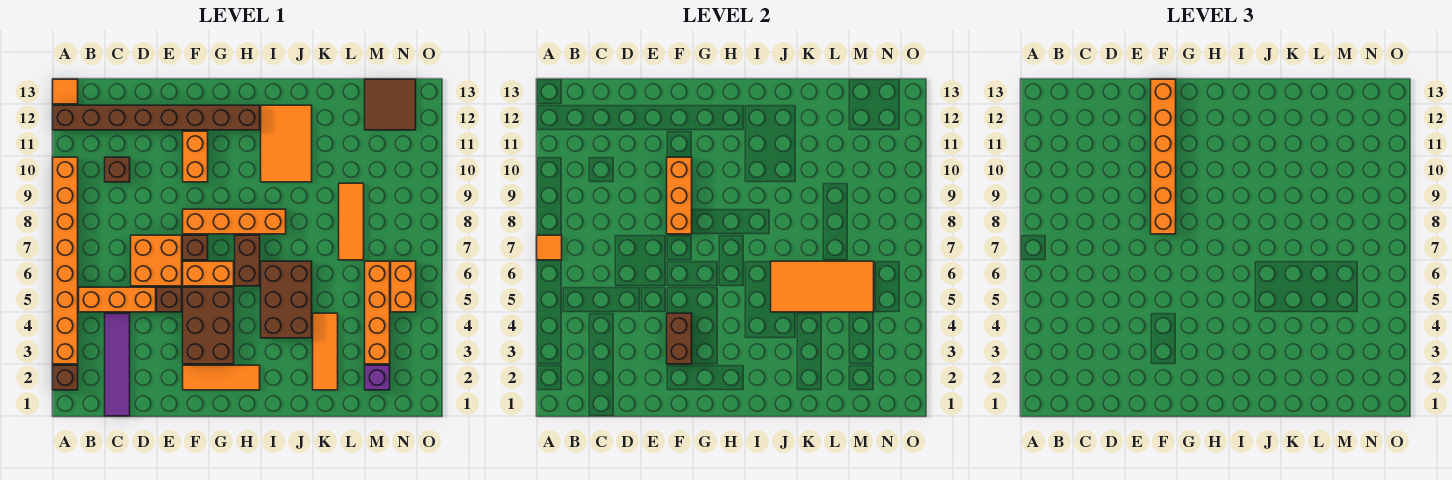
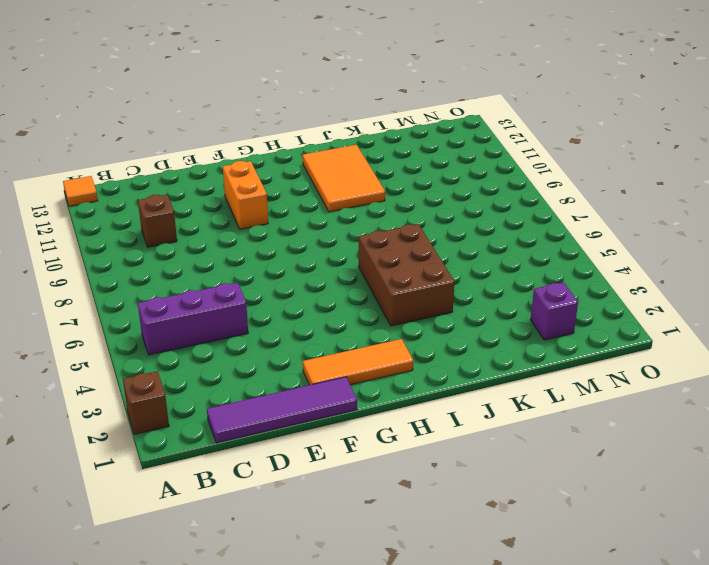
purple 1x3 brick [138,282,248,355] -> orange 1x3 brick [79,287,156,312]
purple 1x4 tile [207,377,357,443] -> purple 1x4 tile turned to [105,313,130,416]
none -> orange 1x8 brick [53,157,78,364]
none -> brown 1x8 brick [53,105,260,130]
none -> orange 2x2 brick [131,235,182,286]

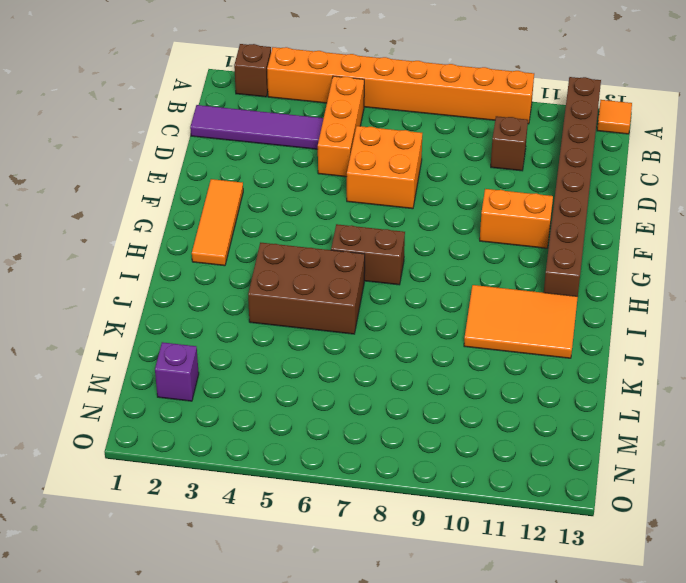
none -> brown 1x1 brick [157,287,182,312]
none -> brown 2x3 brick [183,287,234,364]
none -> orange 1x2 brick [183,261,234,286]

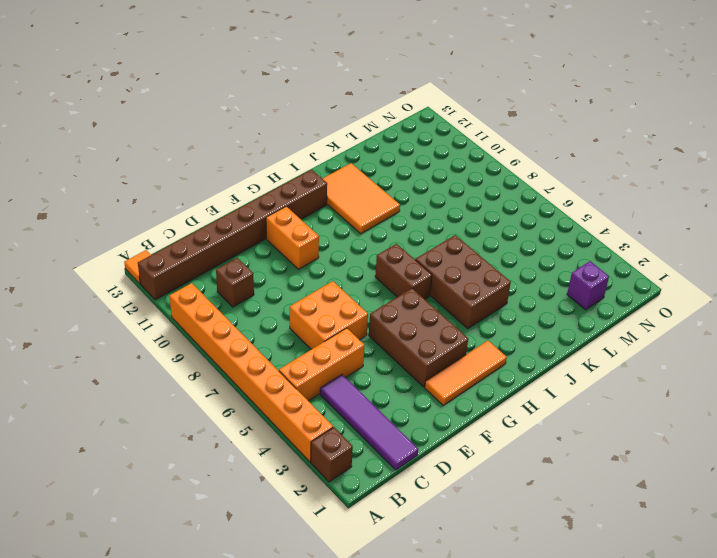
none -> brown 1x1 brick [157,287,182,312]
none -> orange 1x2 brick [183,261,234,286]
none -> brown 1x1 brick [183,235,208,260]

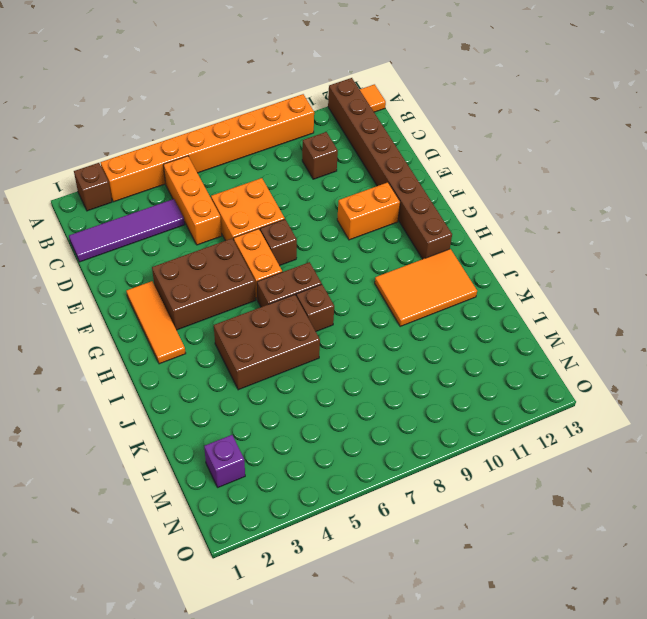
brown 1x1 brick [296,284,334,331] -> brown 1x1 brick moved to [157,287,182,312]
none -> orange 1x4 brick [183,209,286,234]
none -> orange 1x3 tile [313,313,338,390]
none -> orange 1x3 tile [339,183,364,260]

